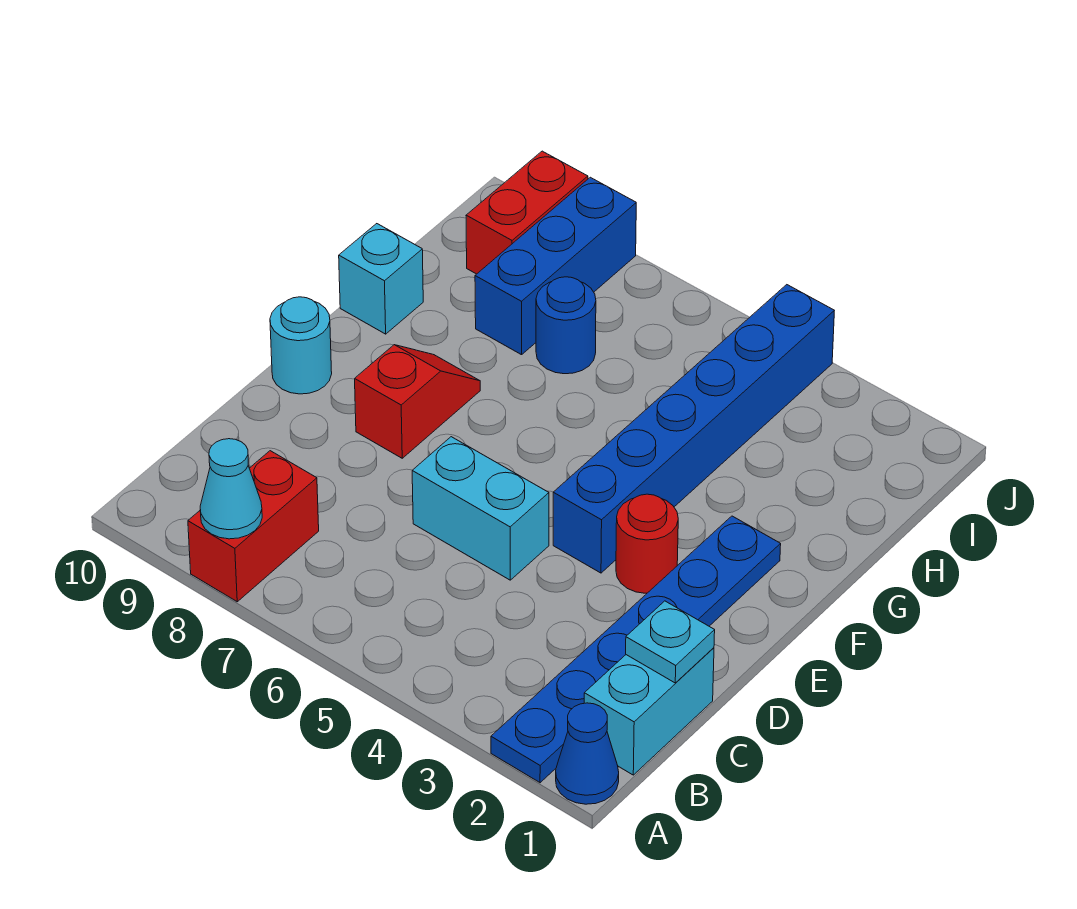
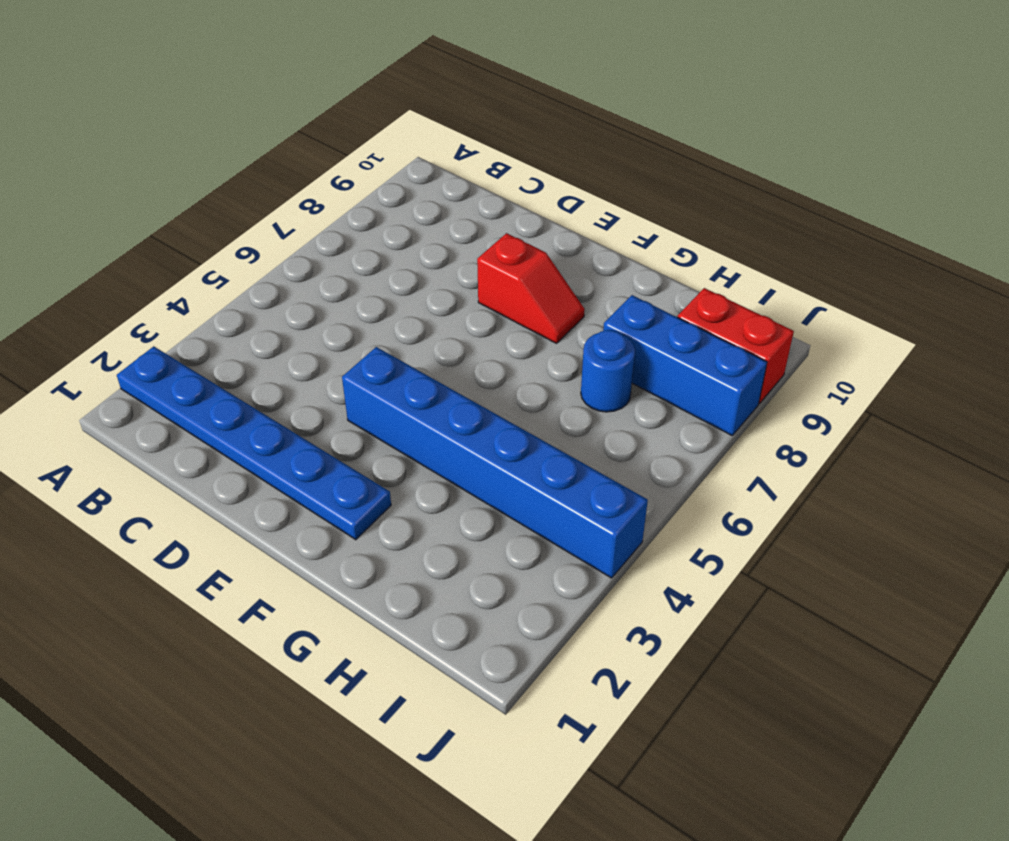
none -> blue 1x1 cone [556,703,619,804]
none -> red 1x2 brick [188,451,319,602]
none -> cyan 1x2 brick [584,648,714,775]

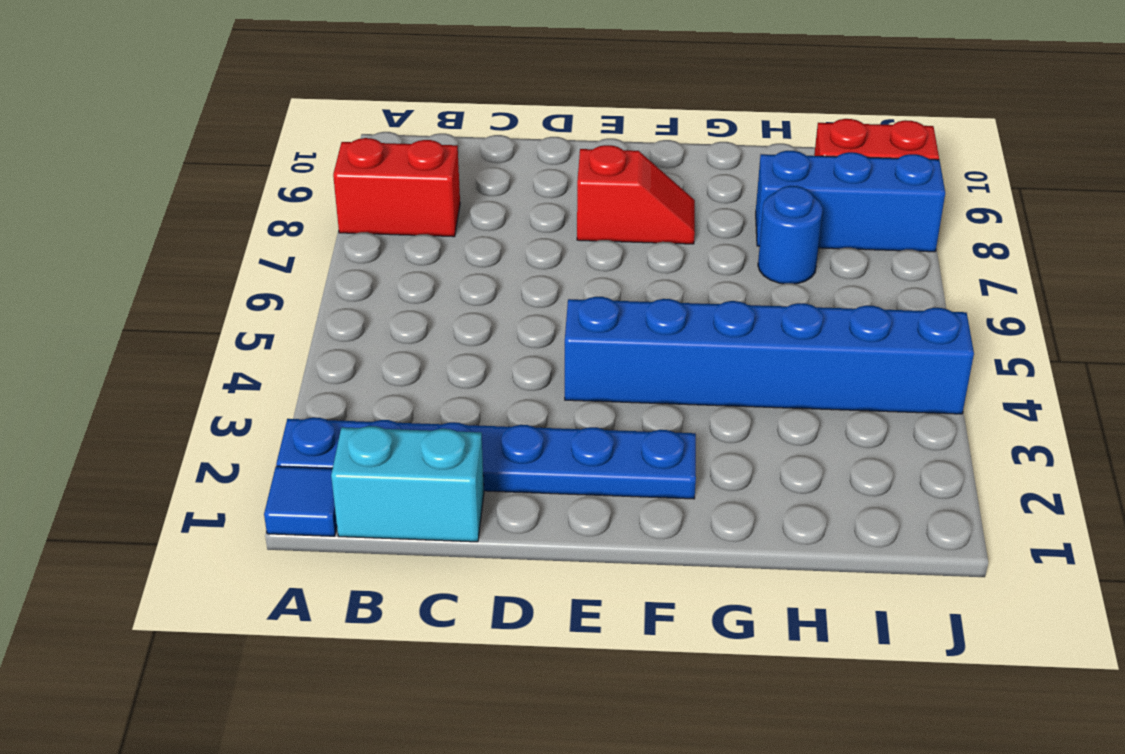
blue 1x1 tile [264,466,337,536] -> blue 1x1 cone [556,703,619,804]
none -> cyan 1x2 brick [412,437,549,580]
none -> red 1x1 round brick [616,494,678,593]
none -> cyan 1x1 round brick [270,297,332,394]

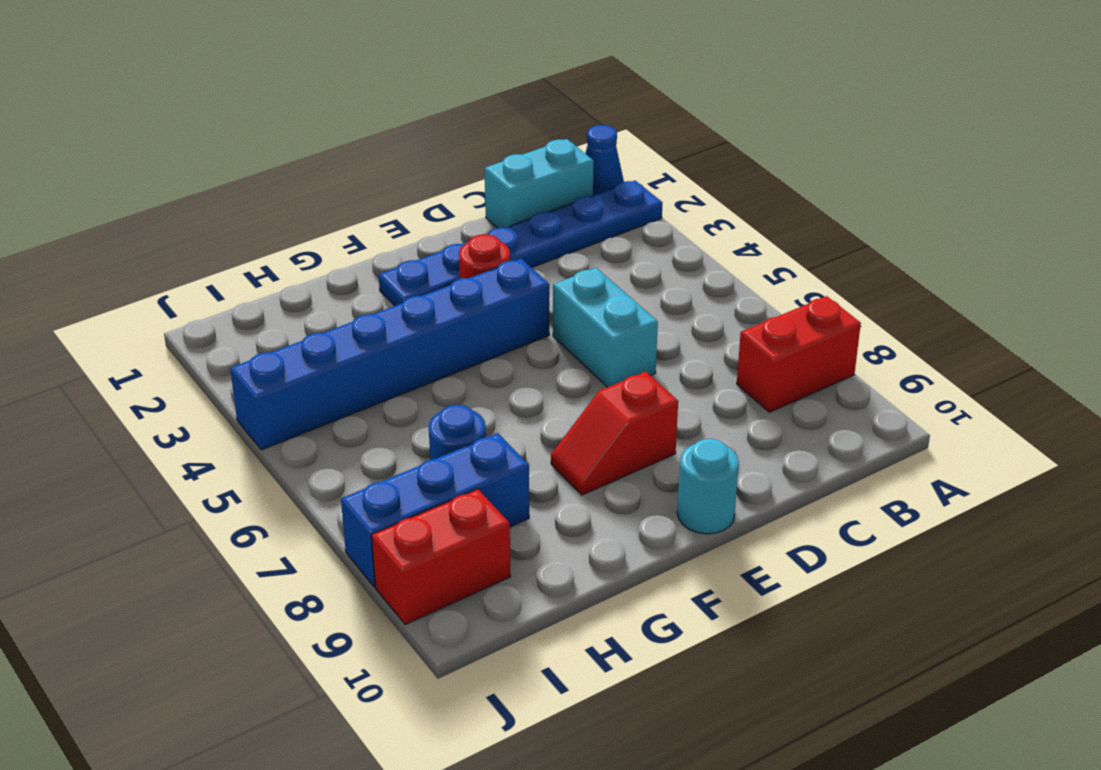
none -> cyan 1x1 brick [339,224,423,334]
none -> cyan 1x1 cone [200,439,262,539]
none -> cyan 1x1 plate [626,601,715,683]

